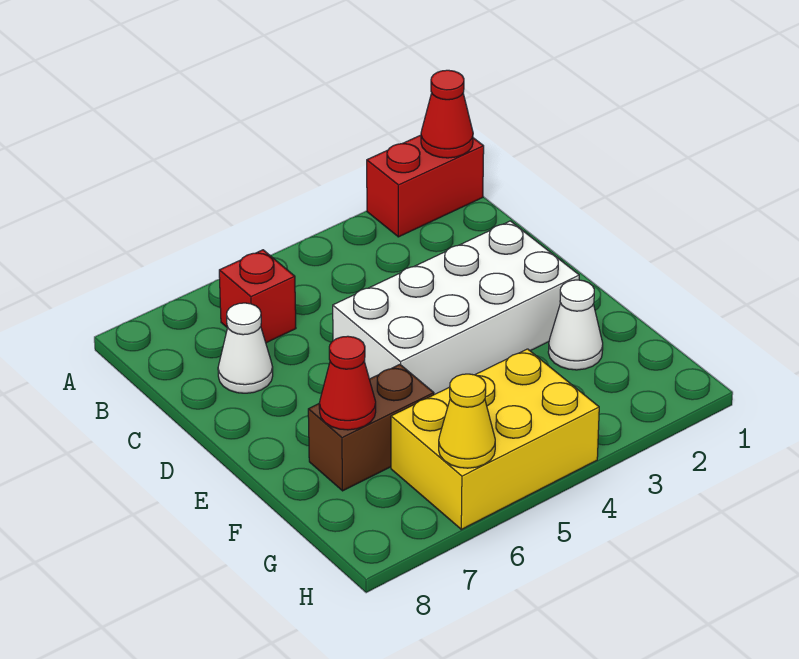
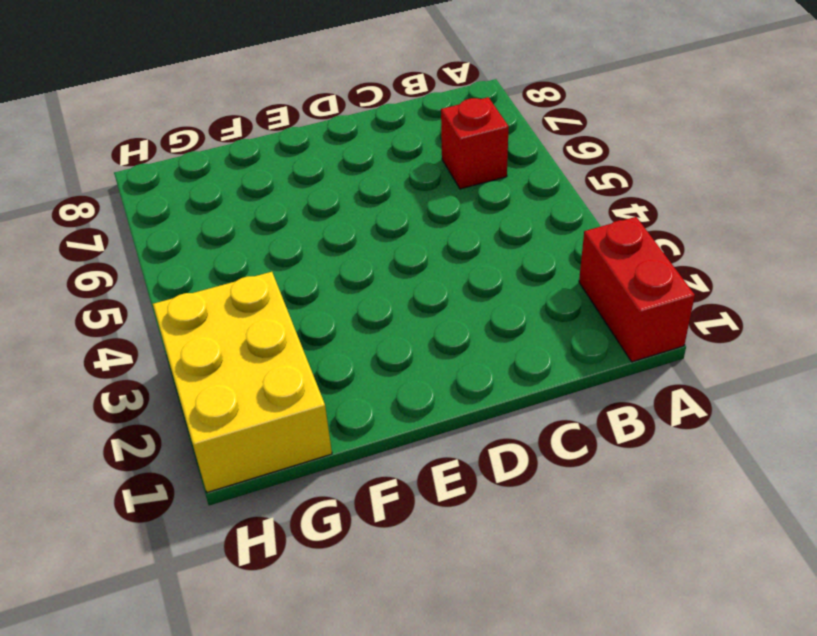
yellow 2x3 brick [153,272,332,492] -> yellow 2x3 brick moved to [391,349,599,529]
none -> white 1x1 cone [218,303,273,393]
none -> white 2x4 brick [333,221,579,395]

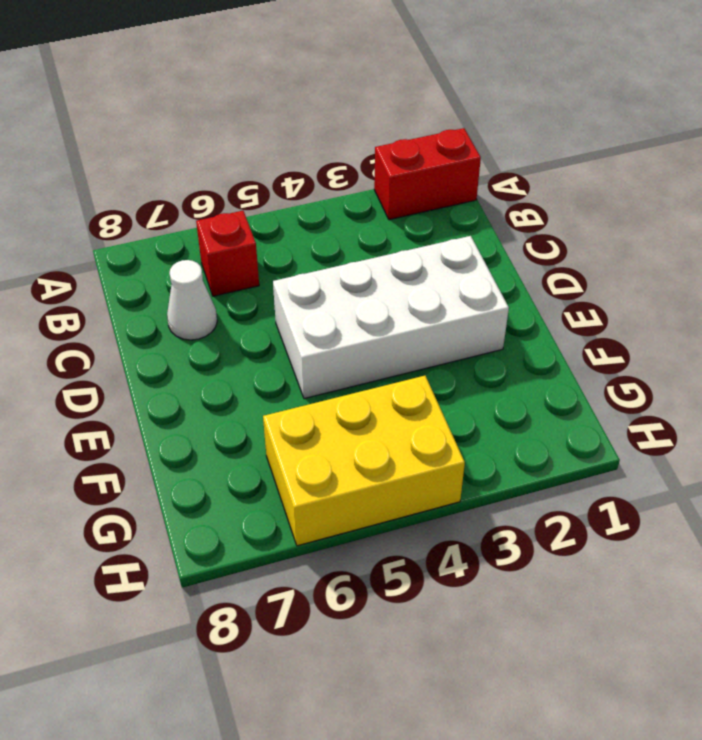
none -> white 1x1 cone [548,280,603,370]
none -> brown 1x2 brick [308,365,434,491]

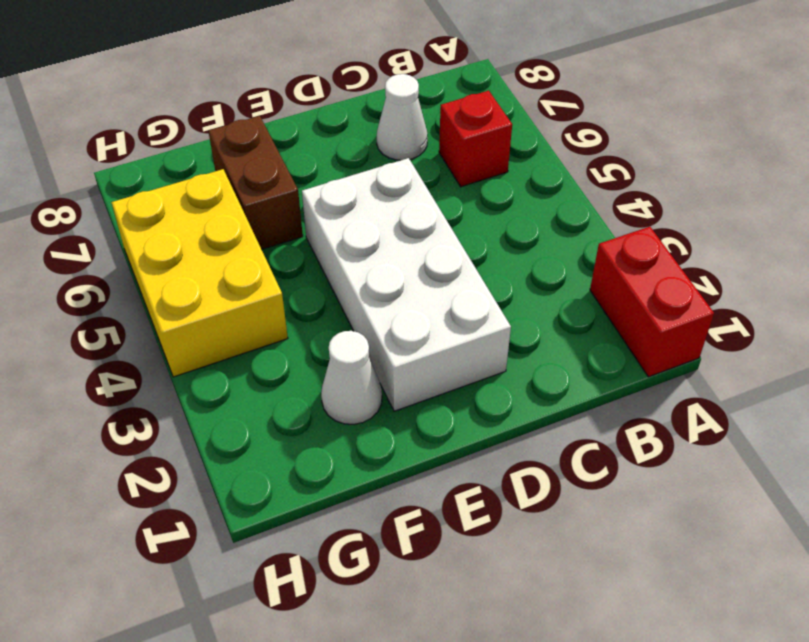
none -> red 1x1 cone [421,70,473,158]
none -> red 1x1 cone [319,336,376,430]

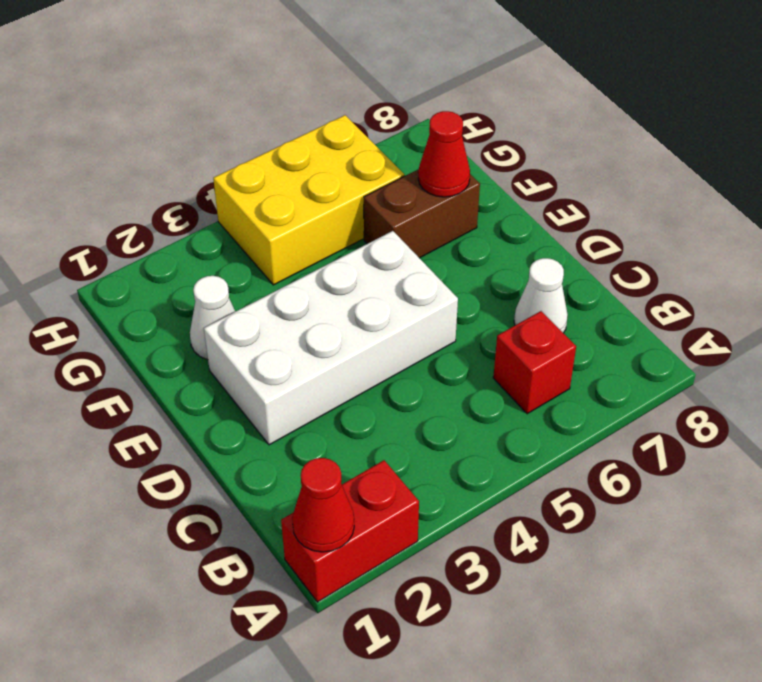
none -> yellow 1x1 cone [439,374,495,468]

